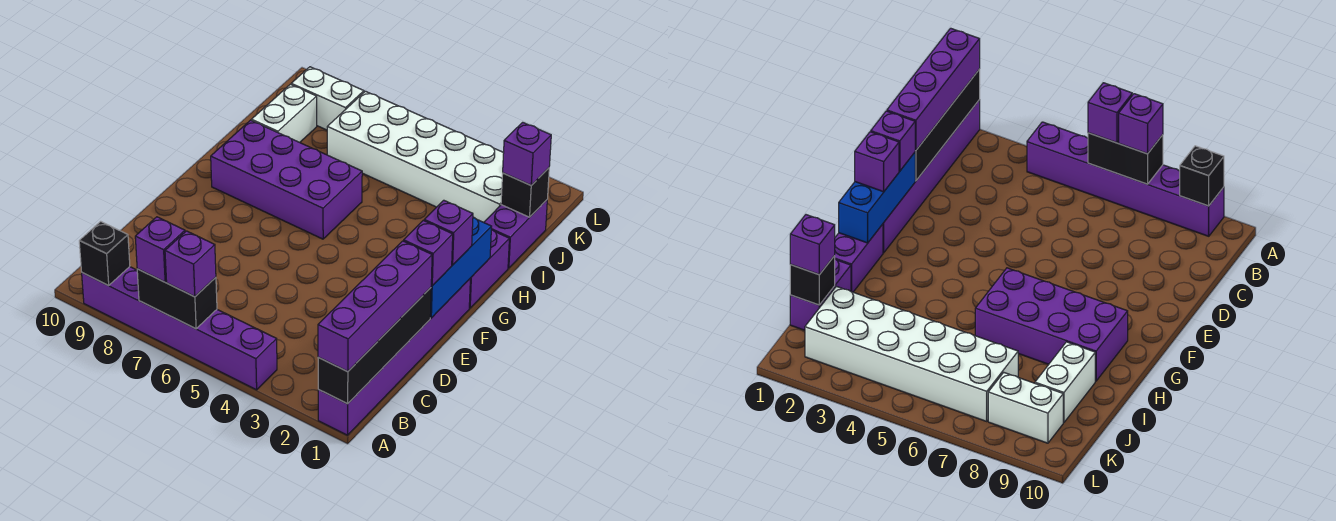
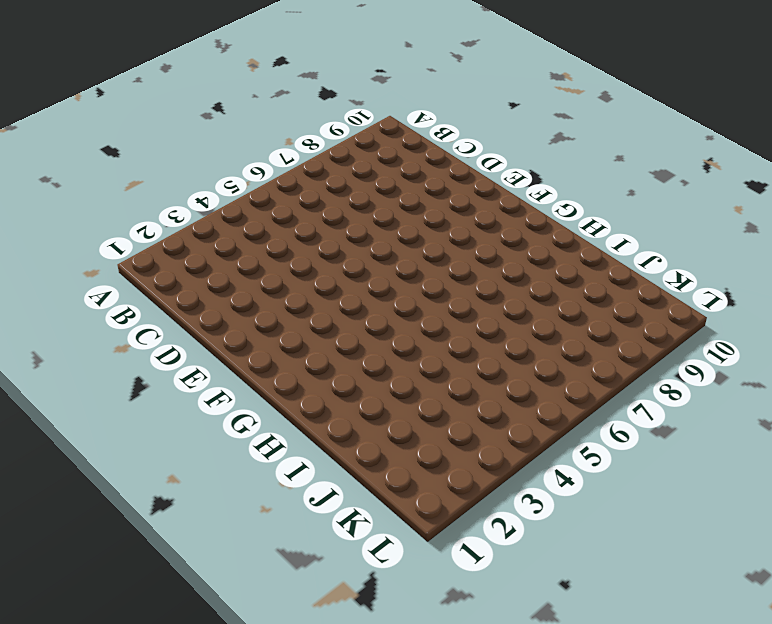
none -> purple 1x6 brick [318,279,470,435]
none -> purple 1x6 brick [82,267,277,390]
none -> purple 1x2 brick [469,229,509,308]

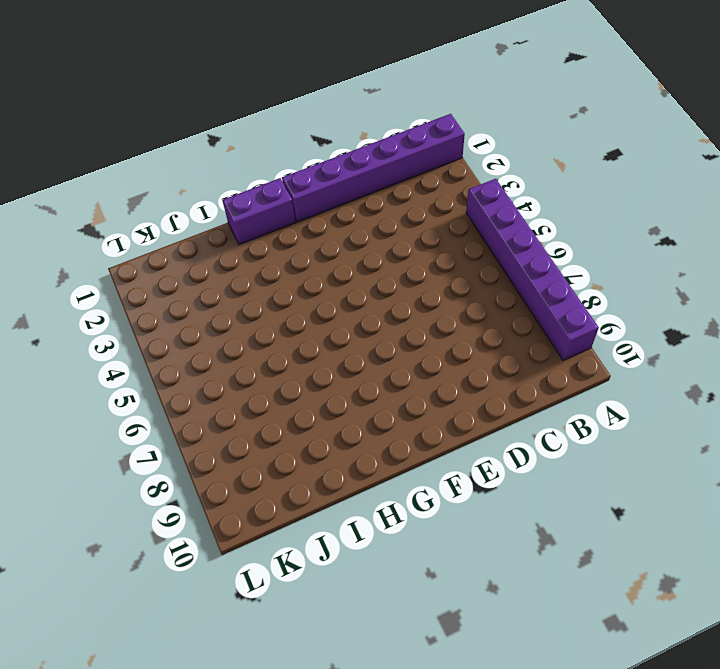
none -> purple 2x4 brick [211,120,362,239]
none -> purple 1x2 brick [484,200,547,268]
none -> white 1x2 brick [251,84,317,142]

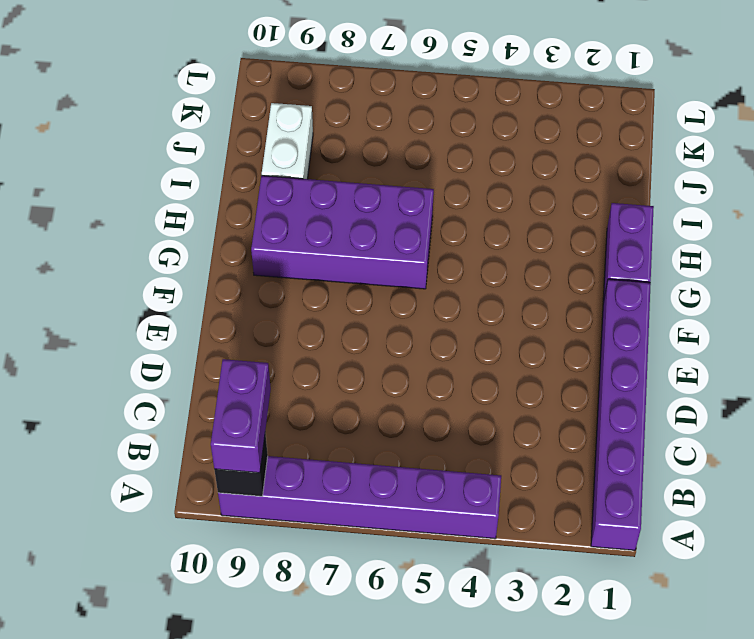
purple 1x2 brick [211,359,271,473] -> purple 1x2 brick moved to [484,200,547,268]
none -> white 2x6 brick [327,91,504,222]
none -> white 1x2 brick [291,67,364,130]
none -> black 1x4 brick [318,288,431,404]

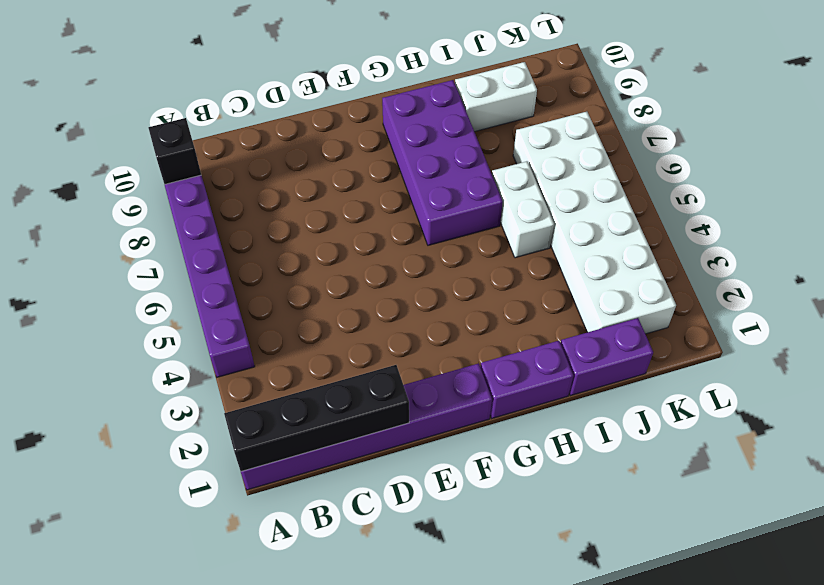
white 1x2 brick [492,161,554,258] -> white 1x2 brick moved to [291,67,364,130]
none -> black 1x2 brick [137,269,217,329]
none -> blue 1x3 brick [430,217,492,318]
none -> black 1x1 brick [501,168,549,217]

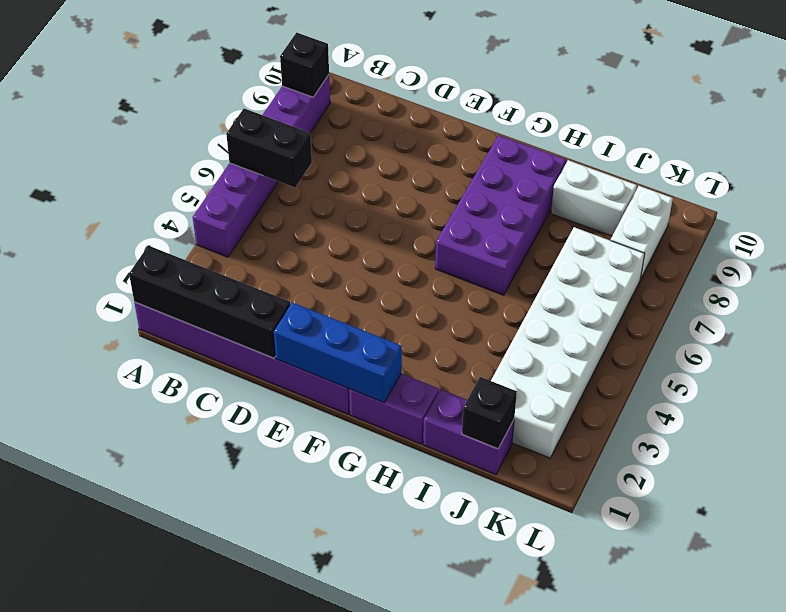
black 1x2 brick [226,109,312,187] -> black 1x2 brick turned to [137,269,217,329]
none -> purple 1x4 brick [318,241,432,372]
none -> purple 1x1 brick [165,231,216,297]
none -> purple 1x1 brick [135,217,185,282]

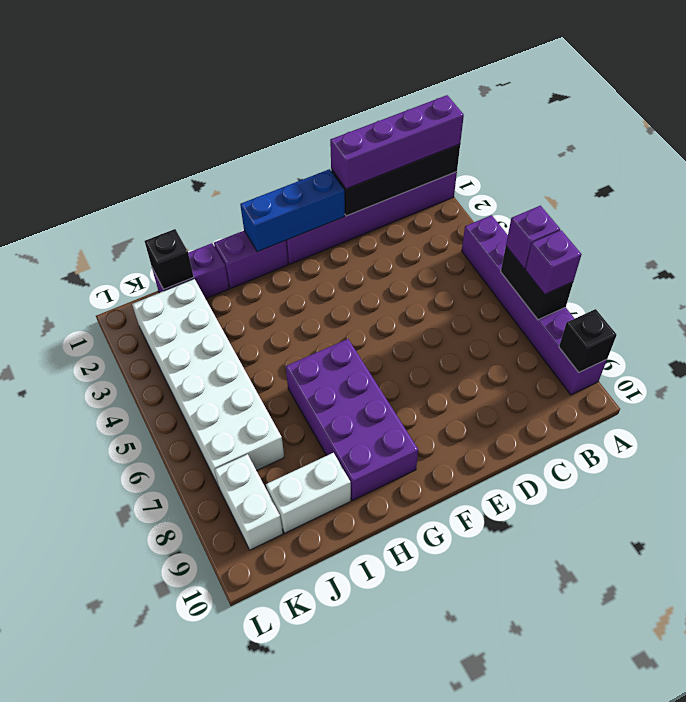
none -> purple 1x1 brick [404,220,453,286]
none -> purple 1x1 brick [424,200,473,265]
none -> purple 1x1 brick [503,122,551,185]

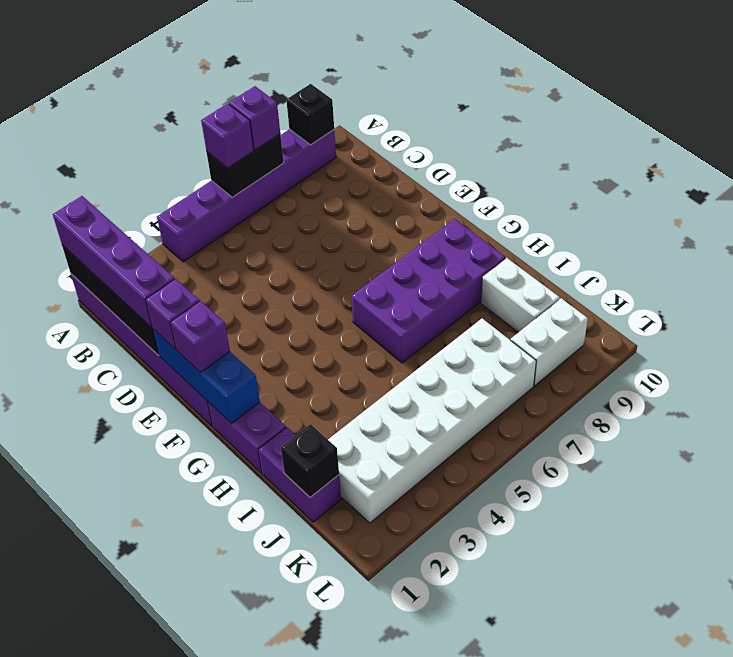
none -> purple 1x1 brick [503,122,551,185]

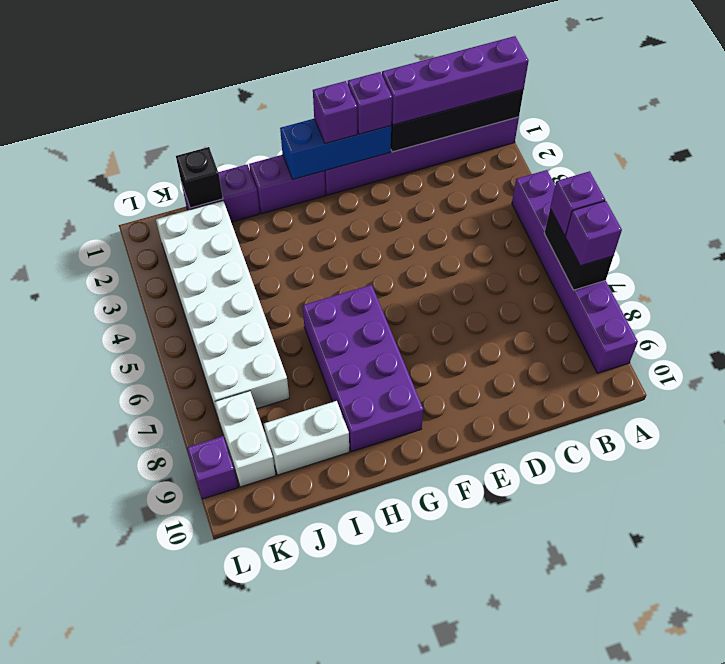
purple 1x1 brick [187,436,238,499] -> purple 1x1 brick moved to [503,122,551,185]
none -> black 1x1 brick [79,221,130,286]

